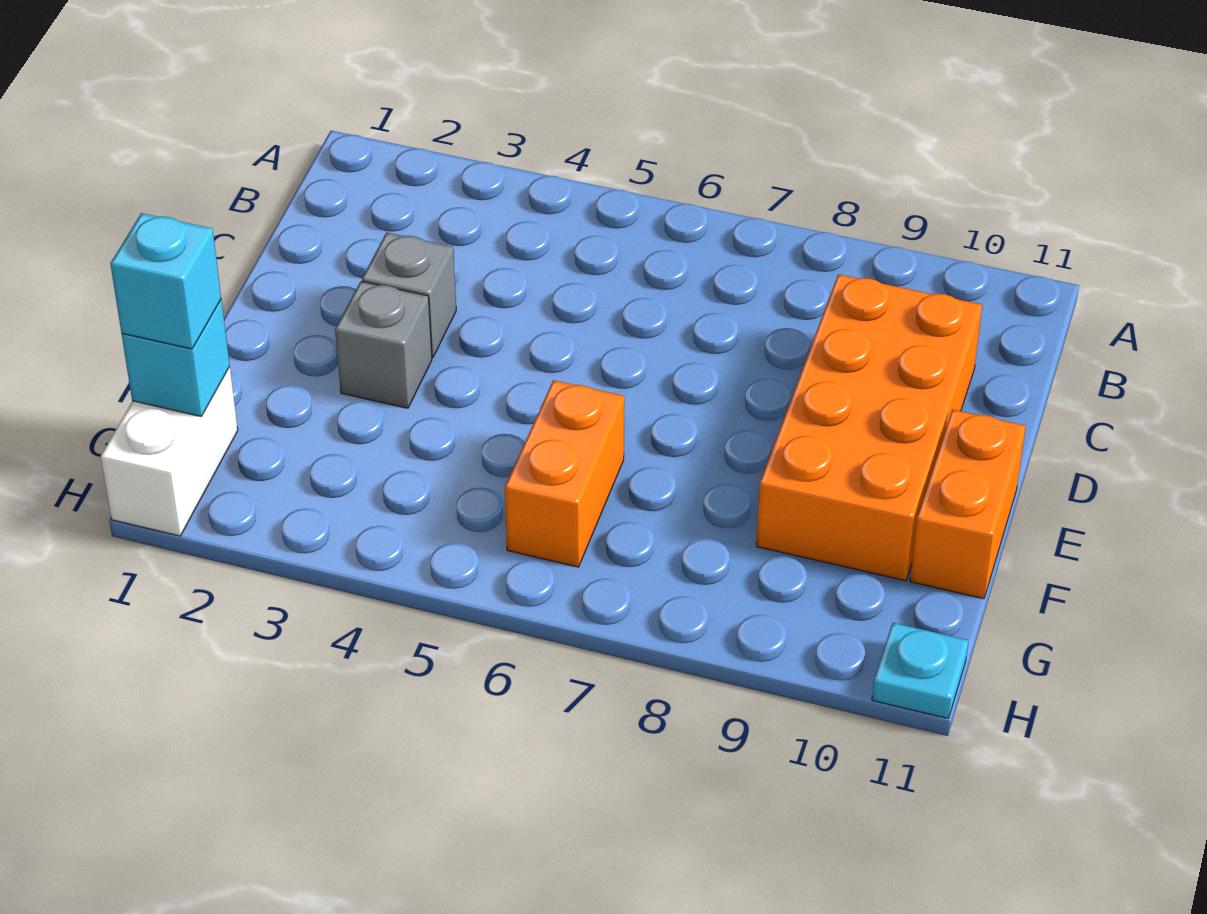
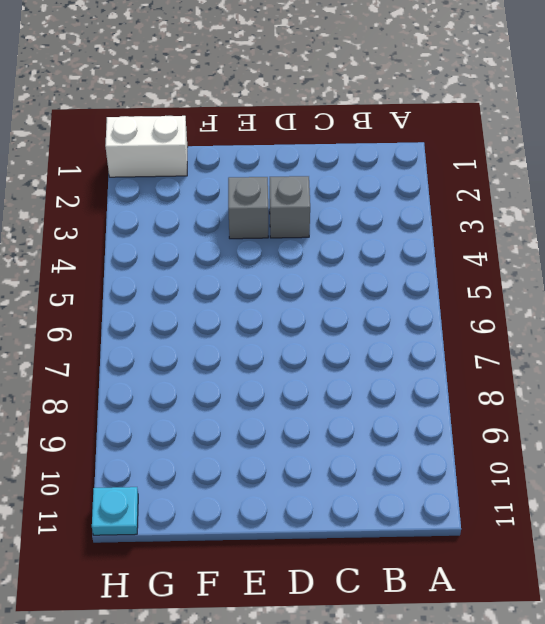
none -> orange 2x4 brick [756,274,982,581]
none -> orange 1x2 brick [910,410,1026,599]

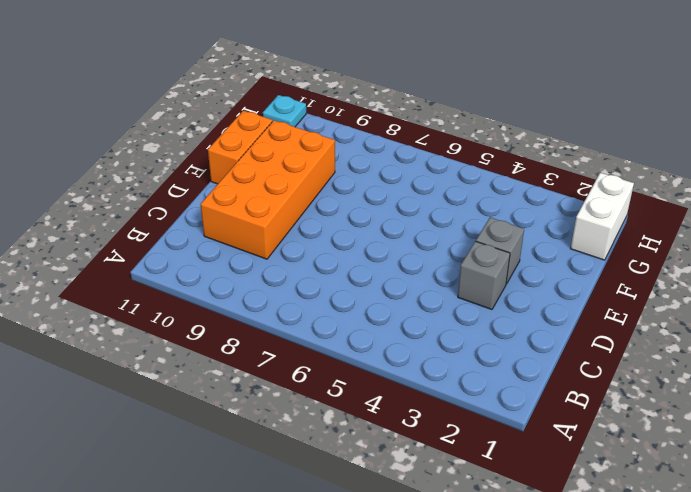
none -> orange 1x2 brick [505,380,624,567]
none -> cyan 1x1 brick [122,299,230,416]

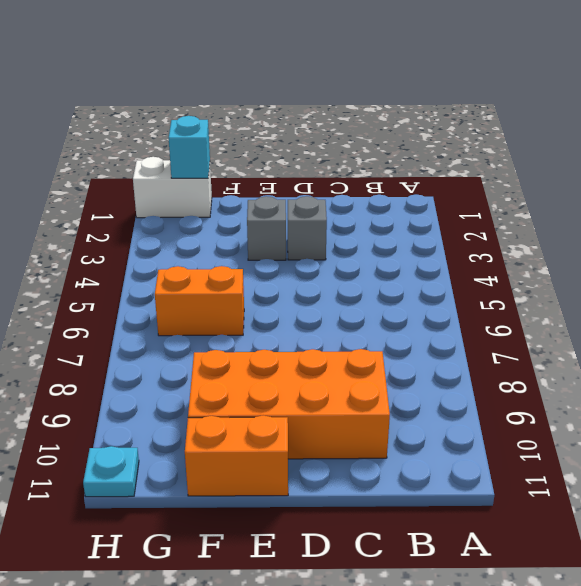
none -> cyan 1x1 brick [110,213,221,349]

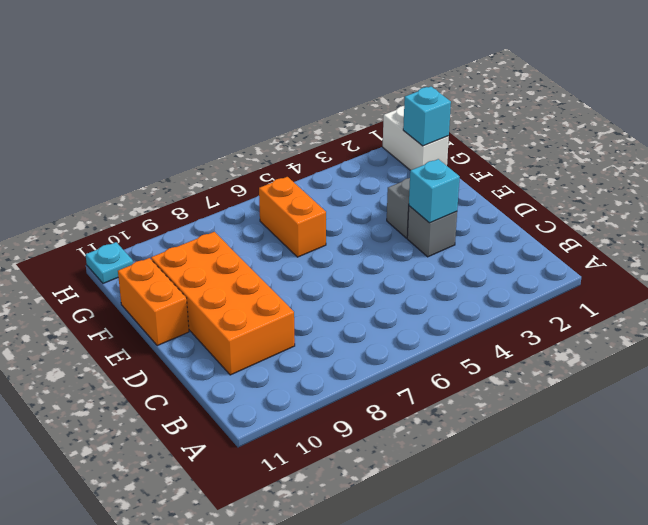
cyan 1x1 brick [409,159,460,223] -> cyan 1x1 brick moved to [110,213,221,349]

